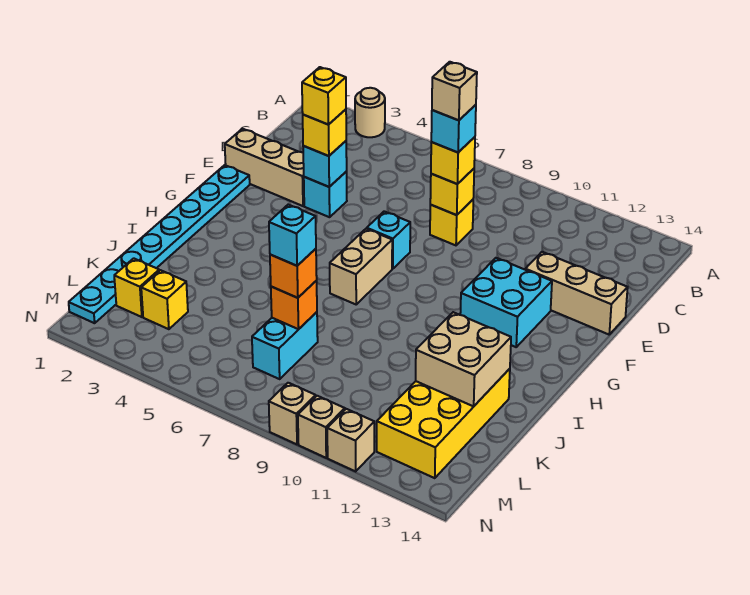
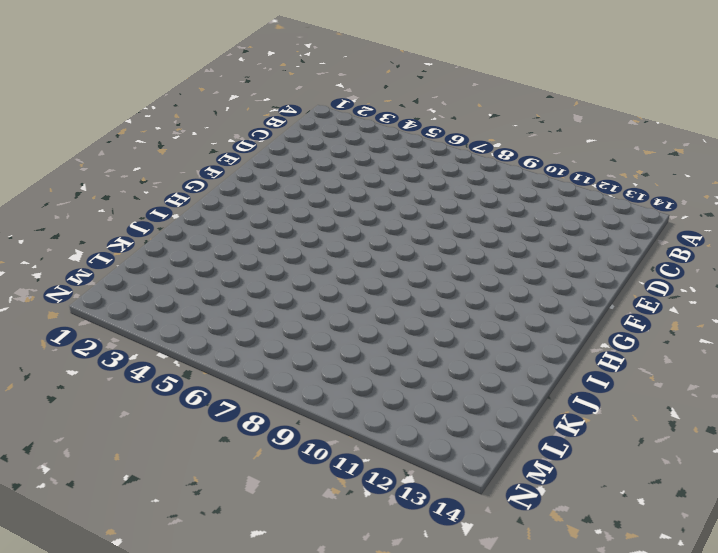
none -> tan 1x1 round brick [355,88,385,137]
none -> yellow 1x1 brick [430,200,473,245]
none -> tan 1x3 brick [225,129,304,206]

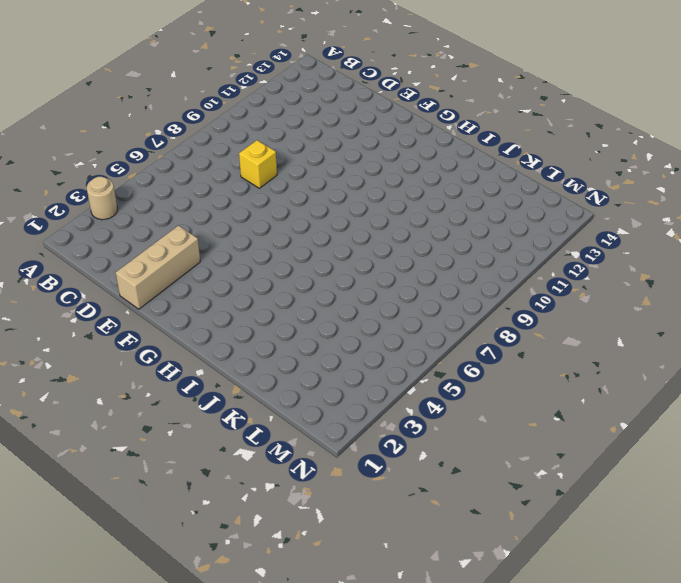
none -> cyan 1x1 brick [304,172,347,217]
none -> tan 1x3 brick [525,252,628,334]
none -> cyan 1x8 plate [69,165,250,323]

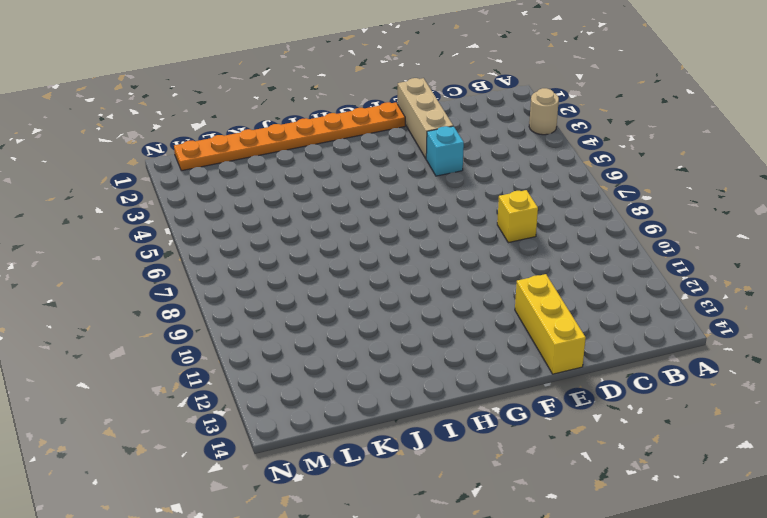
yellow 1x3 brick [515,274,586,374] -> tan 1x3 brick [525,252,628,334]
orange 1x8 plate [174,102,405,171] -> cyan 1x8 plate [69,165,250,323]
none -> cyan 1x1 brick [367,211,410,269]
none -> cyan 2x2 brick [460,258,552,347]
none -> tan 1x2 brick [330,229,392,304]

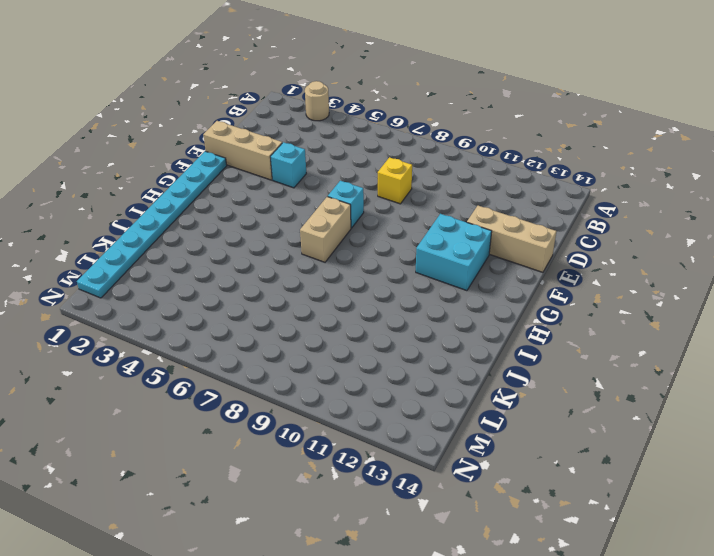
none -> yellow 2x4 brick [377,369,510,478]
none -> cyan 1x2 brick [252,312,318,379]
none -> yellow 1x1 brick [114,258,159,317]

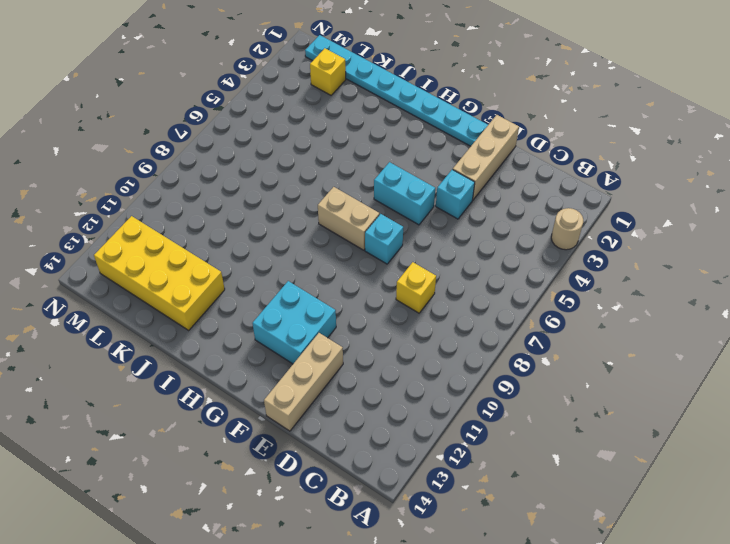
cyan 1x2 brick [374,162,435,225] -> cyan 1x2 brick moved to [252,312,318,379]
none -> yellow 1x1 brick [141,270,188,329]
none -> tan 1x1 brick [269,383,316,444]
none -> tan 1x1 brick [298,396,345,458]

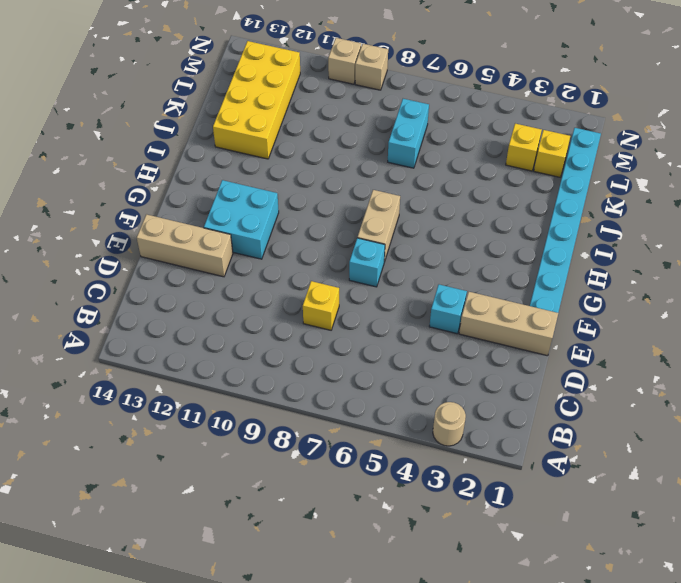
none -> tan 1x1 brick [327,409,374,471]
none -> yellow 1x1 brick [430,169,474,215]
none -> cyan 1x1 brick [303,141,347,187]

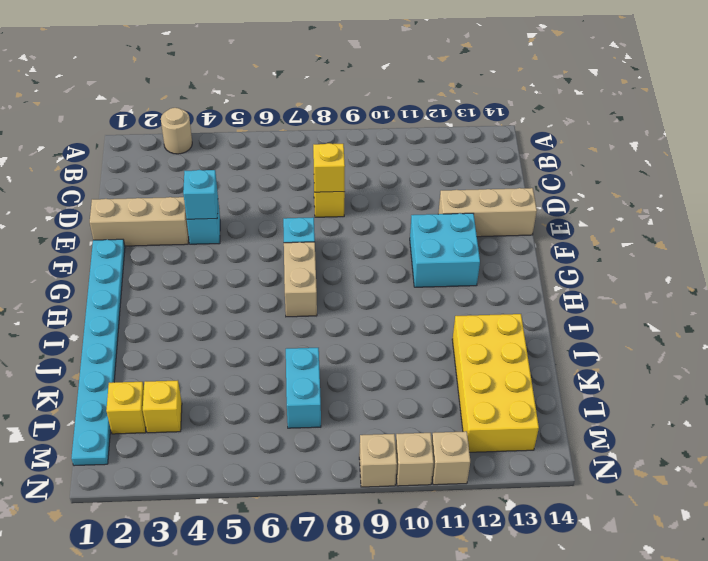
none -> tan 2x2 brick [416,312,511,406]
none -> orange 1x1 brick [271,281,317,329]
none -> yellow 1x1 brick [431,137,475,184]

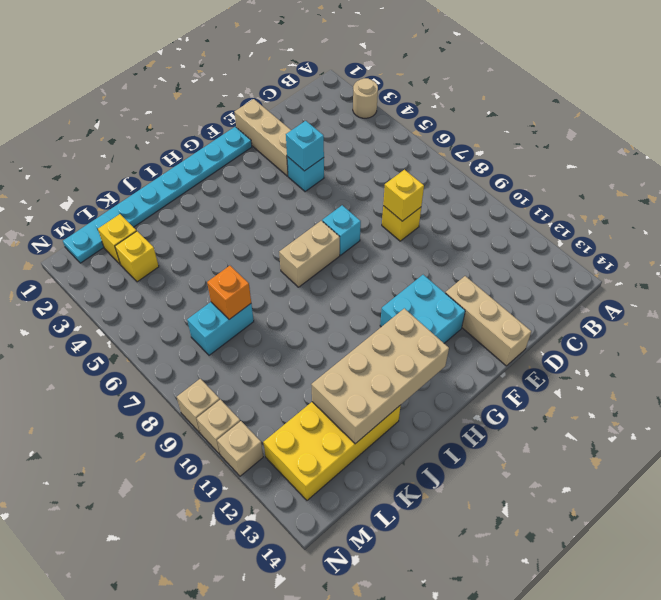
tan 2x4 brick [311,308,449,444] -> tan 2x2 brick [416,312,511,406]
none -> yellow 1x1 brick [431,137,475,184]
none -> yellow 1x1 brick [303,109,346,156]
none -> orange 1x1 brick [270,249,317,298]

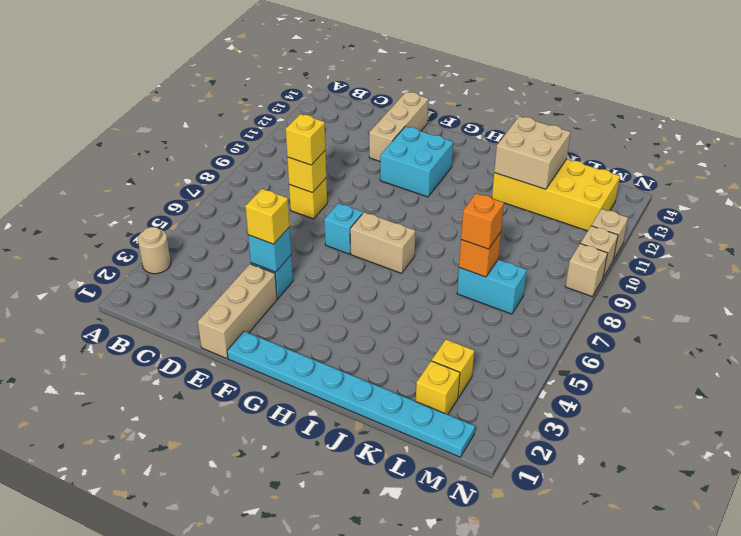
none -> cyan 1x1 brick [431,105,476,152]
none -> yellow 1x1 brick [302,67,346,125]
none -> cyan 1x1 brick [269,205,316,266]

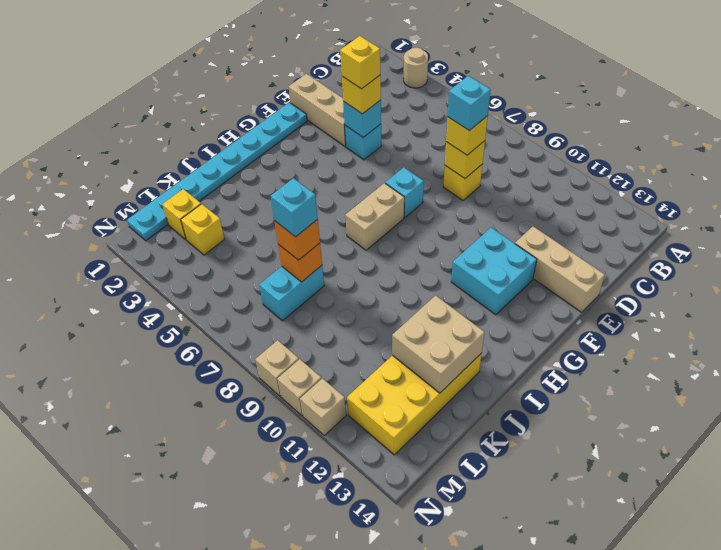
none -> tan 1x1 brick [432,62,477,120]

